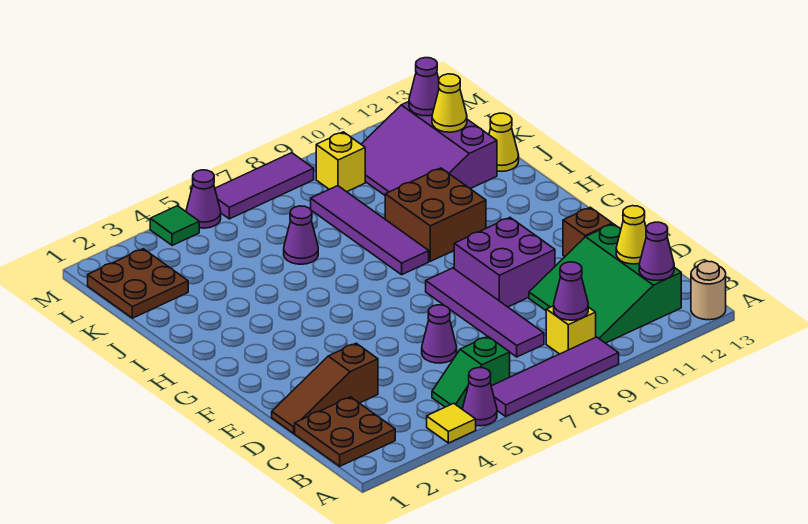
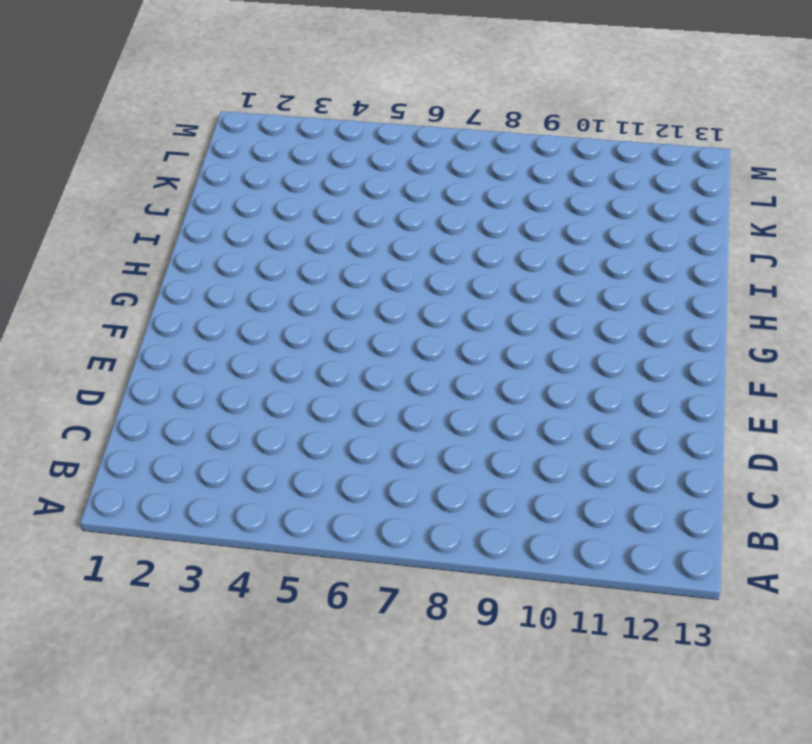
none -> yellow 1x1 tile [427,403,476,443]
none -> purple 1x1 cone [462,368,497,426]
none -> purple 1x4 tile [491,337,619,416]

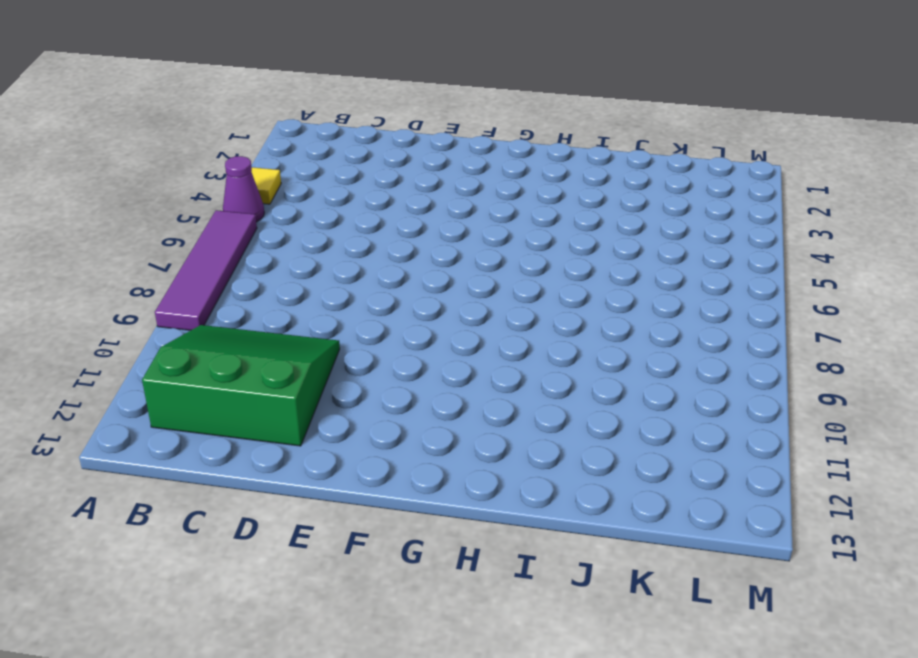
none -> tan 1x1 round brick [691,261,726,320]
none -> brown 2x2 plate [295,397,395,466]
none -> green 1x2 slope [432,336,510,409]

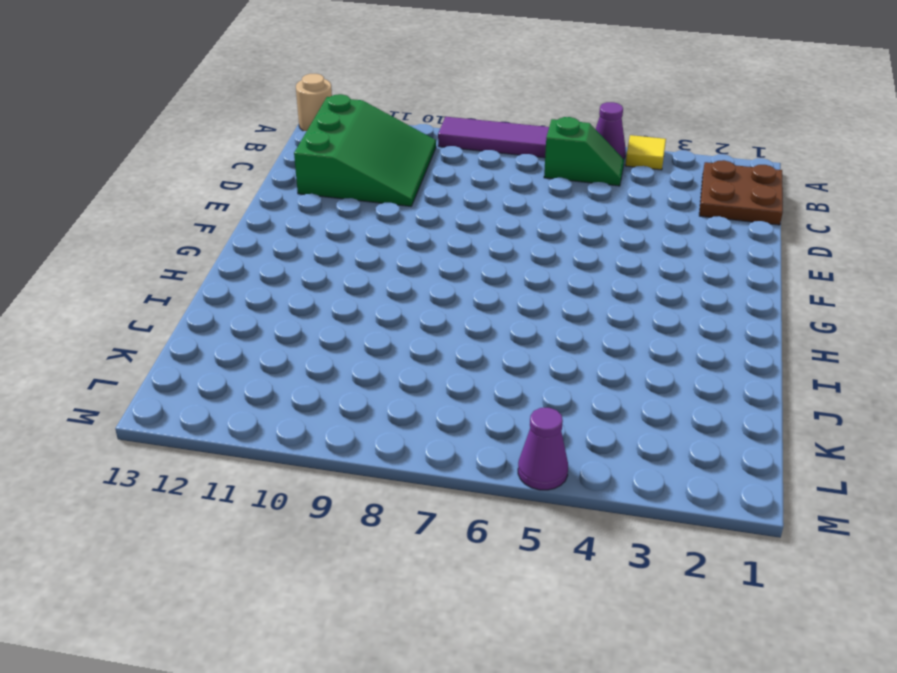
none -> yellow 1x1 brick [546,306,596,354]
none -> purple 1x4 tile [426,268,544,357]
none -> brown 1x3 slope [272,343,378,433]

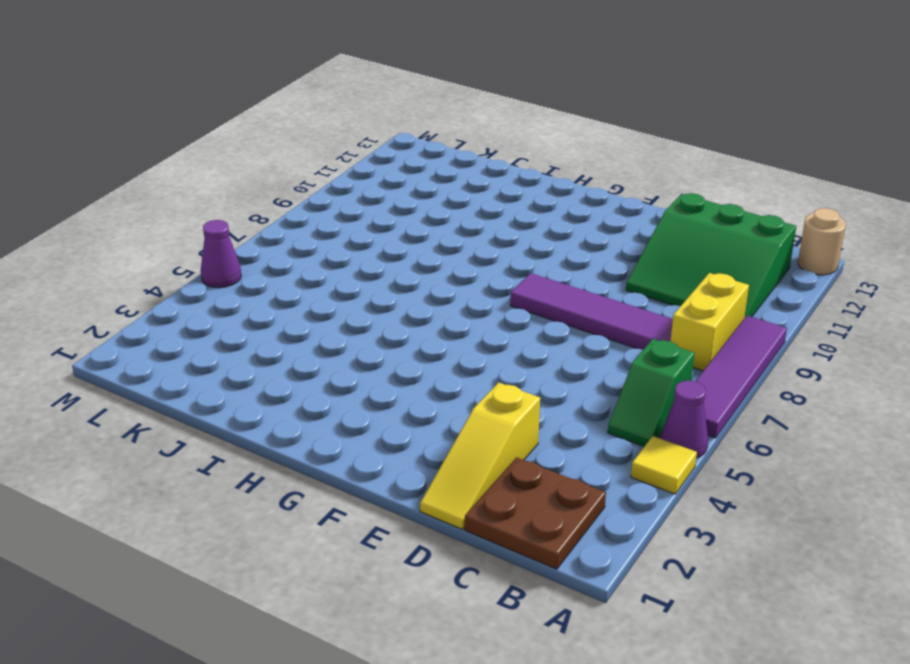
yellow 1x2 brick [671,273,749,371] -> yellow 1x1 brick [546,306,596,354]
yellow 1x3 slope [420,382,540,529] -> brown 1x3 slope [272,343,378,433]
none -> purple 1x1 cone [422,305,457,363]
none -> purple 2x2 brick [454,218,555,307]
none -> brown 1x1 brick [563,207,612,257]

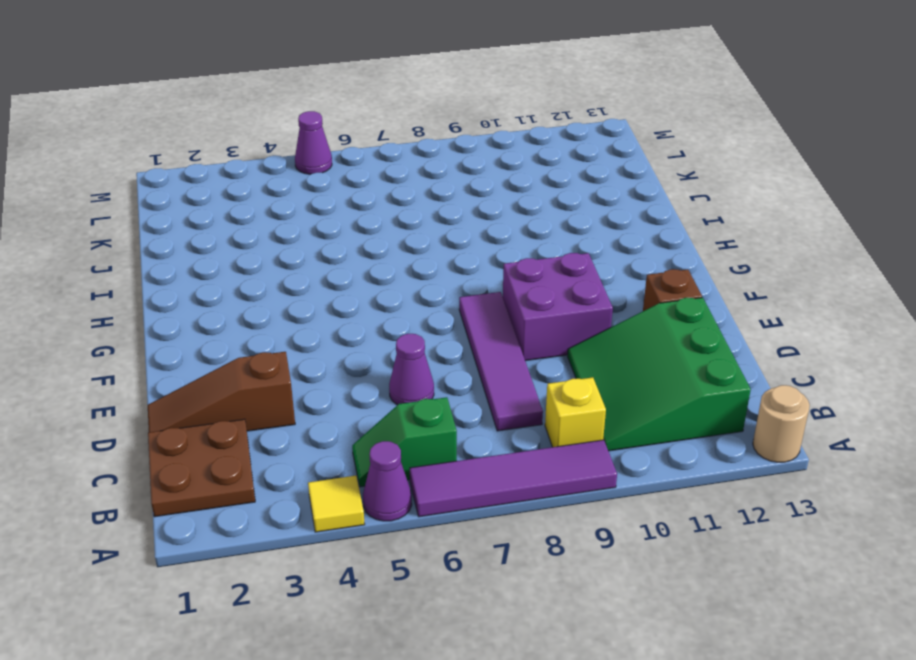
none -> purple 1x4 tile [311,186,429,275]
none -> brown 2x2 brick [385,168,486,261]
none -> purple 1x1 cone [284,206,318,264]

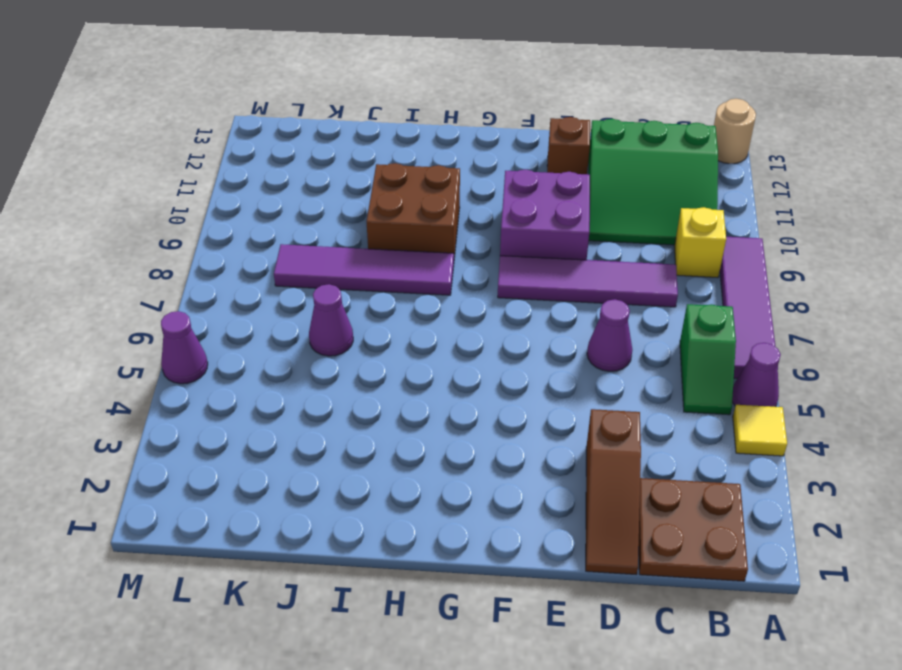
none -> purple 3x3 slope [361,102,497,195]
none -> yellow 1x1 cone [489,113,519,171]
none -> brown 2x2 plate [88,249,188,318]

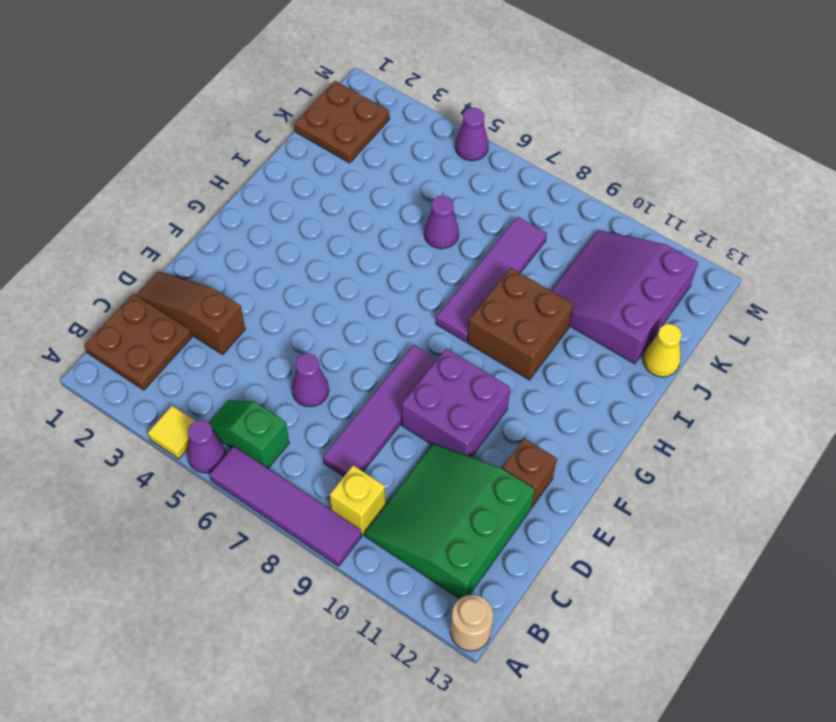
none -> yellow 1x1 brick [316,132,365,192]
none -> green 1x1 tile [150,206,199,245]
none -> purple 1x3 tile [215,153,314,219]

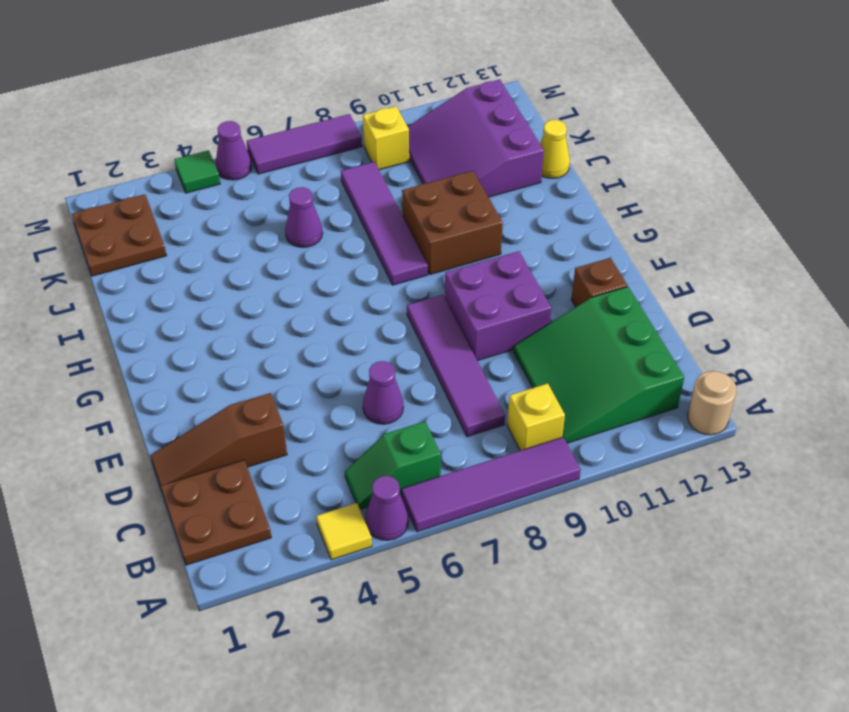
none -> purple 1x1 cone [554,262,588,320]
none -> purple 1x1 cone [639,222,674,281]
none -> yellow 1x1 cone [616,206,646,264]

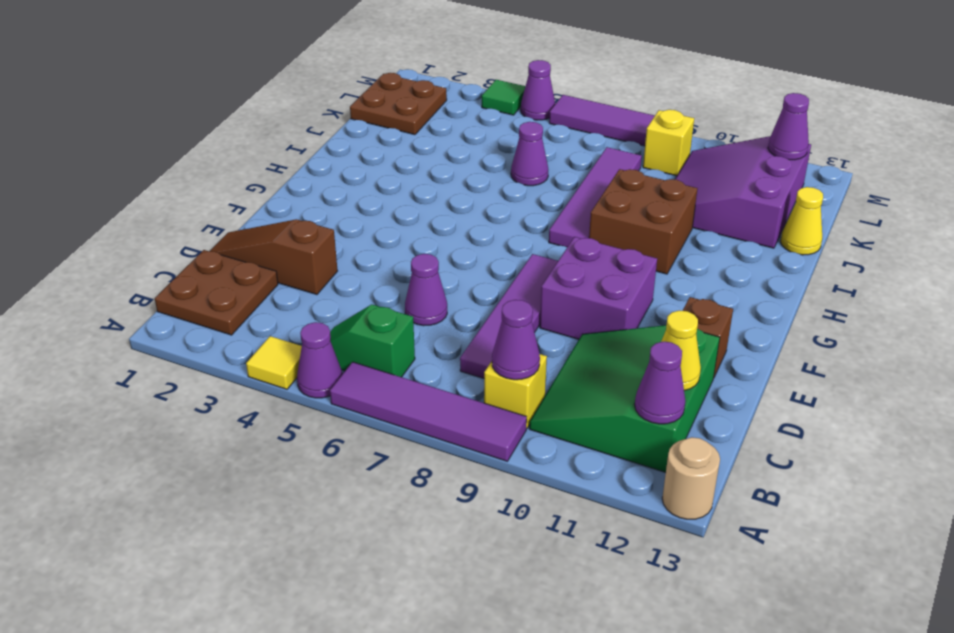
none -> yellow 1x1 cone [432,74,467,132]

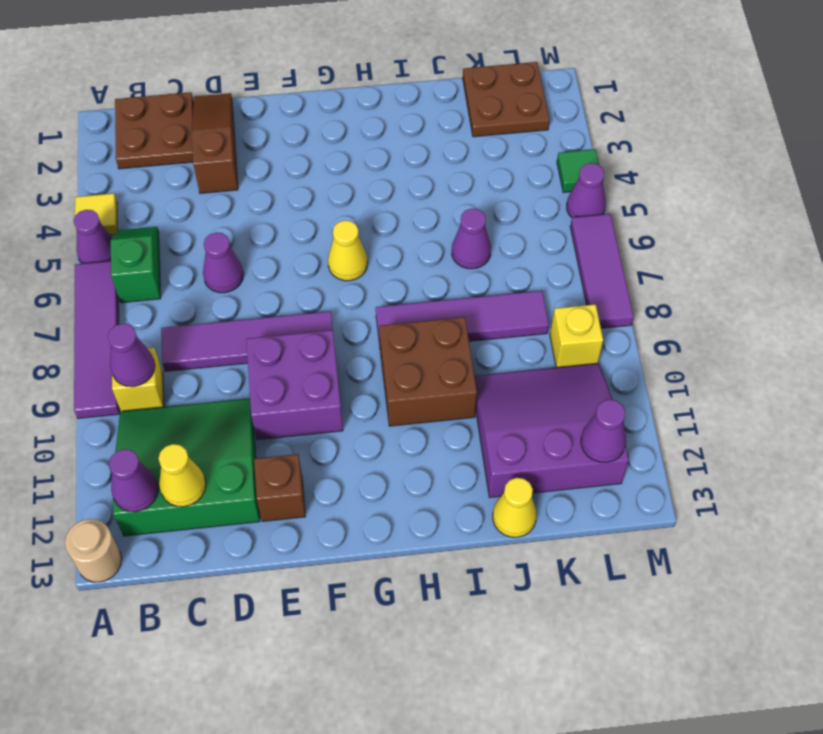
yellow 1x1 cone [328,220,368,281] -> yellow 1x1 cone moved to [432,74,467,132]

